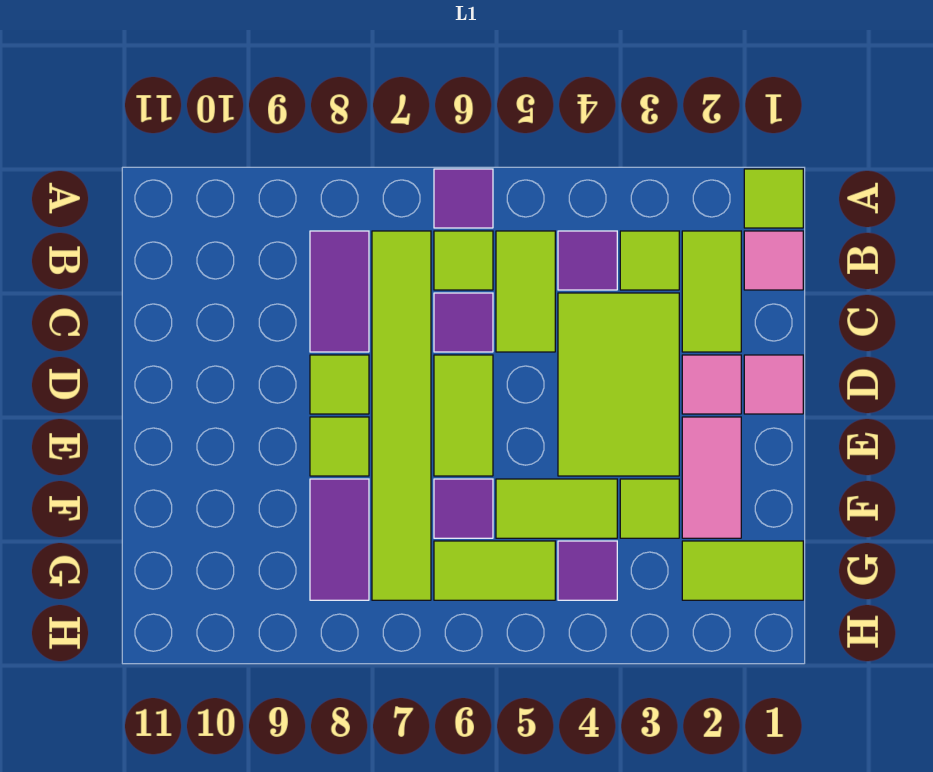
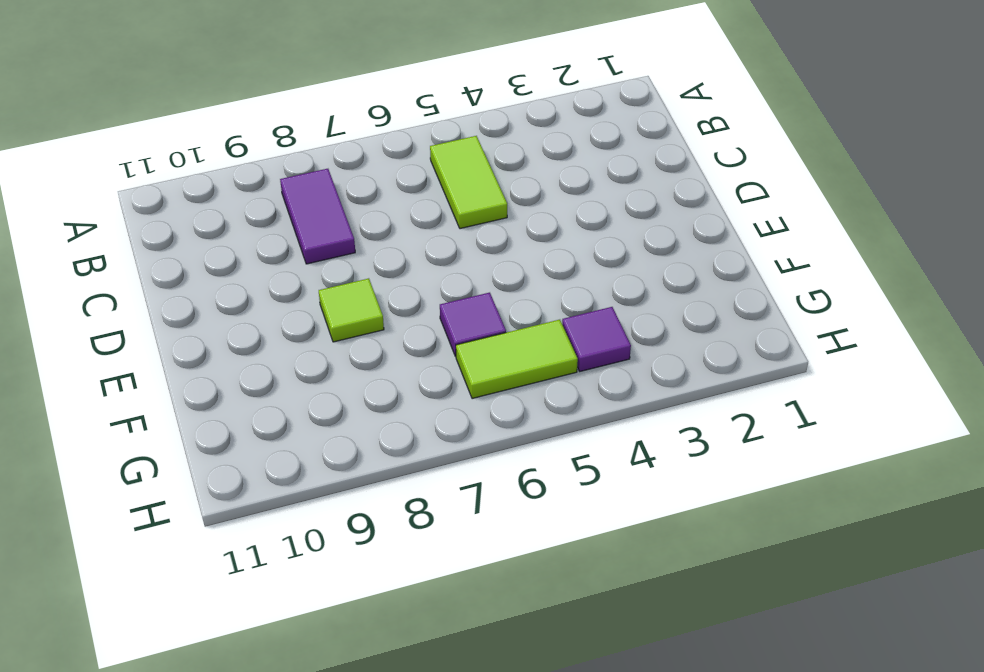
none -> lime 1x1 tile [744,169,803,228]
none -> purple 1x1 tile [434,169,493,228]
none -> pink 1x1 tile [744,231,803,290]

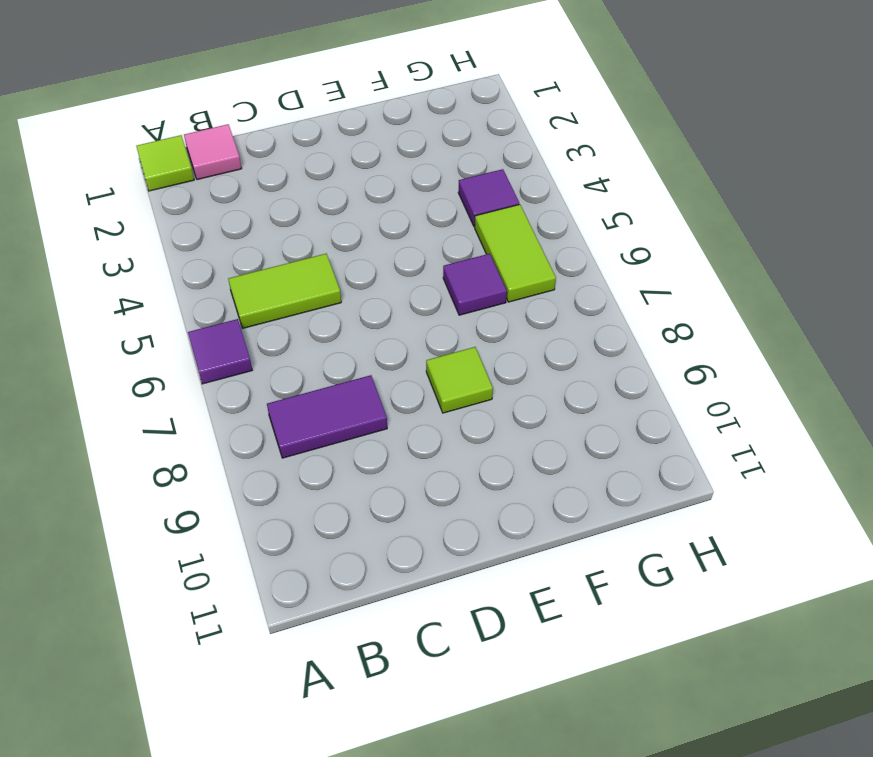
none -> lime 1x2 tile [682,231,741,352]
none -> lime 1x1 tile [620,231,679,290]
none -> purple 1x1 tile [558,231,617,290]

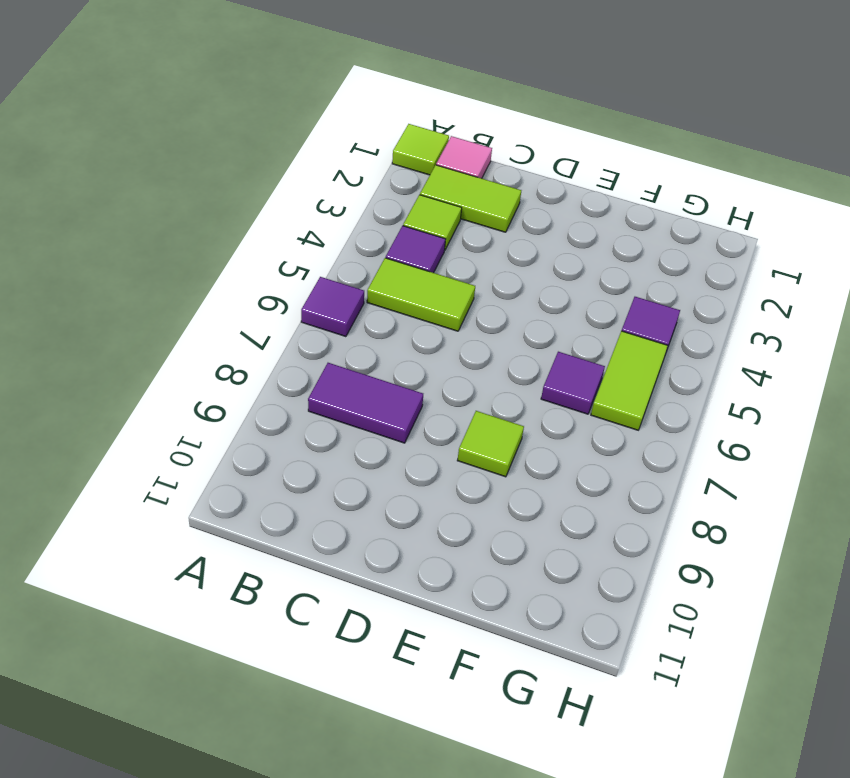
none -> lime 1x1 tile [434,231,493,290]
none -> lime 1x6 tile [372,231,431,600]
none -> lime 2x3 tile [558,293,679,476]

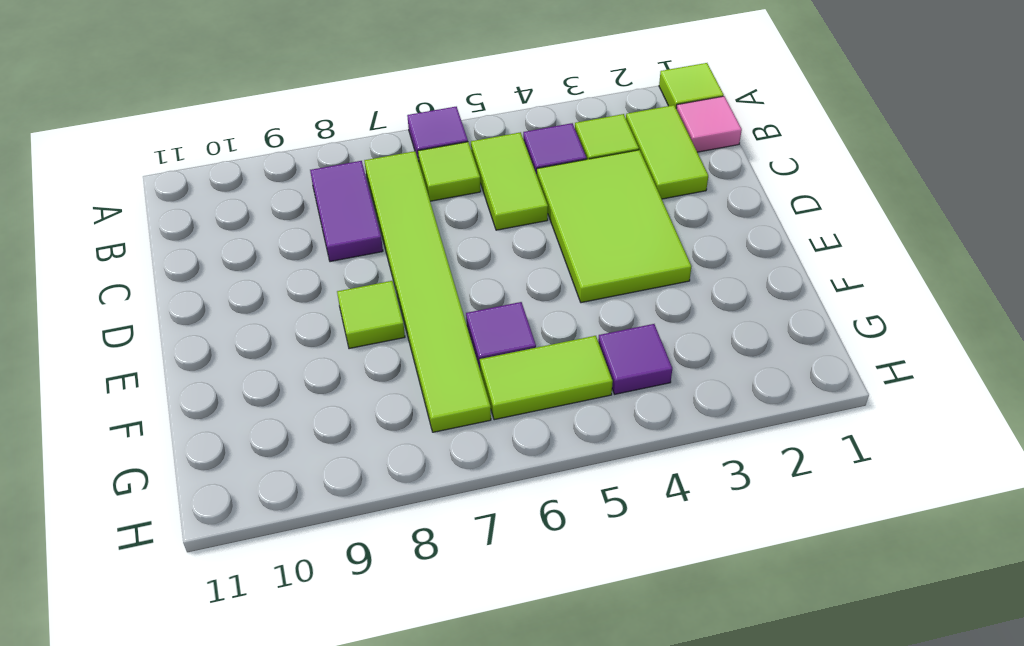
none -> purple 1x1 tile [434,293,493,352]
none -> pink 1x1 tile [744,355,803,414]
none -> pink 1x1 tile [682,355,741,414]

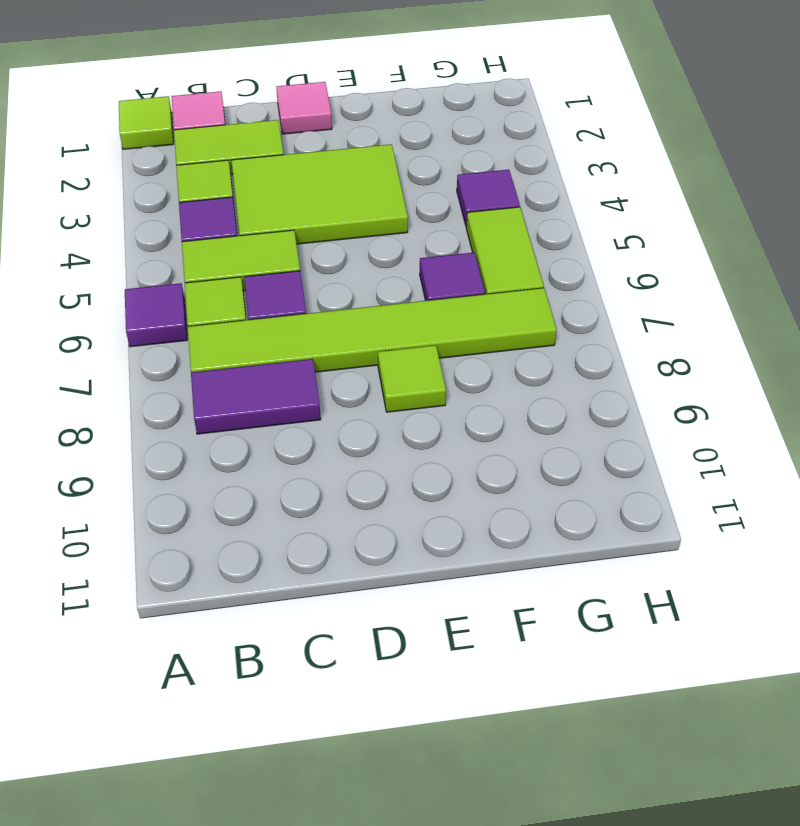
none -> pink 1x1 tile [682,355,741,414]
none -> lime 1x2 tile [434,355,493,476]
none -> lime 1x1 tile [310,355,369,414]

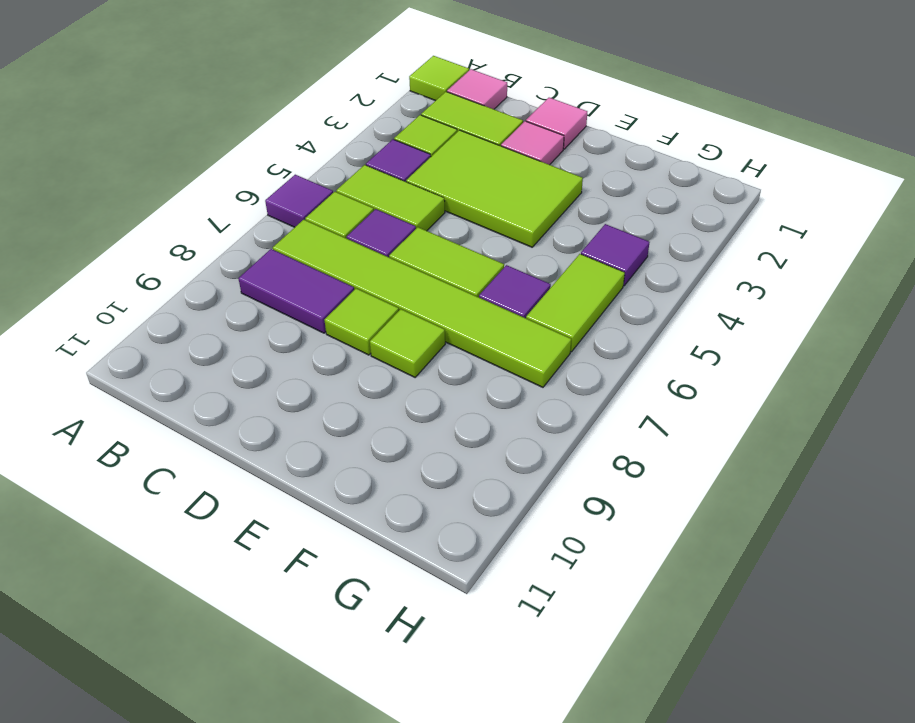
none -> pink 1x2 tile [682,417,741,538]
none -> lime 1x1 tile [620,479,679,538]
none -> lime 1x2 tile [496,479,617,538]

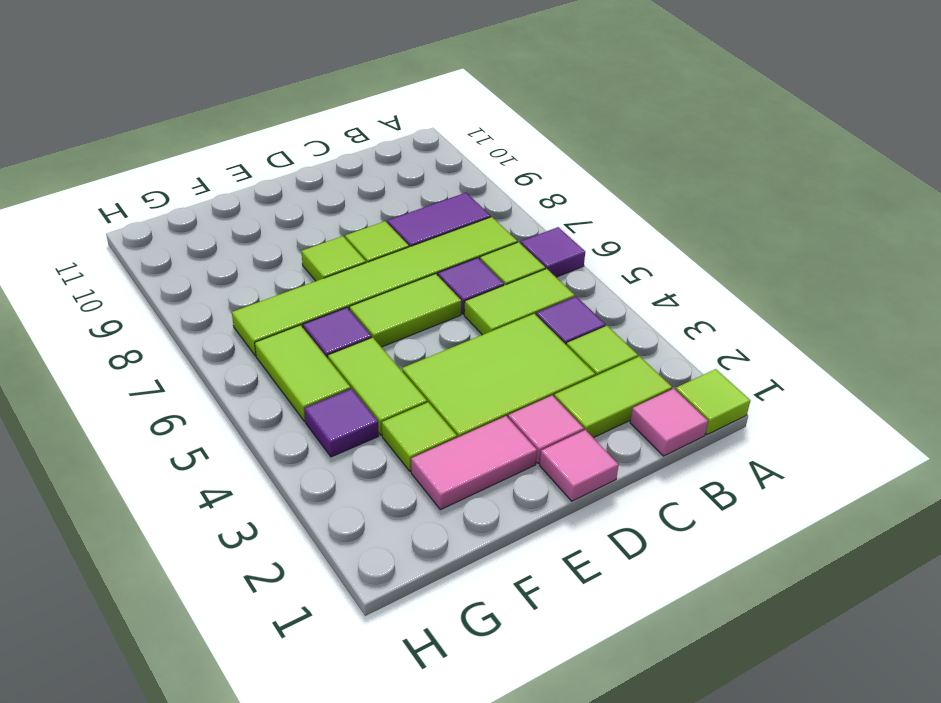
none -> purple 1x2 tile [310,479,369,600]
none -> lime 1x2 tile [682,541,803,600]

